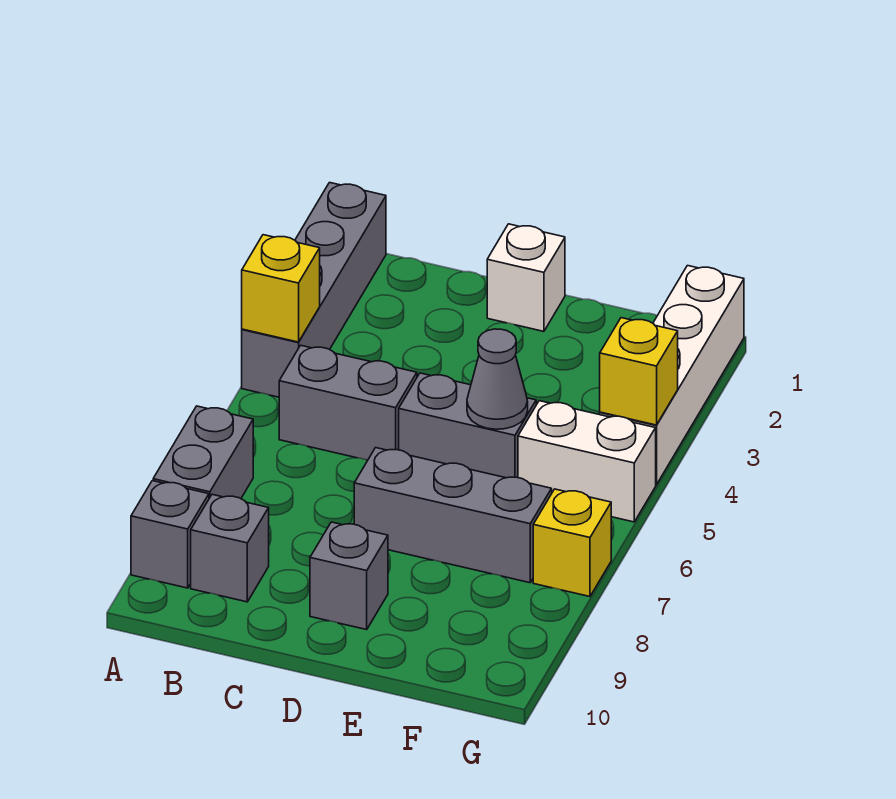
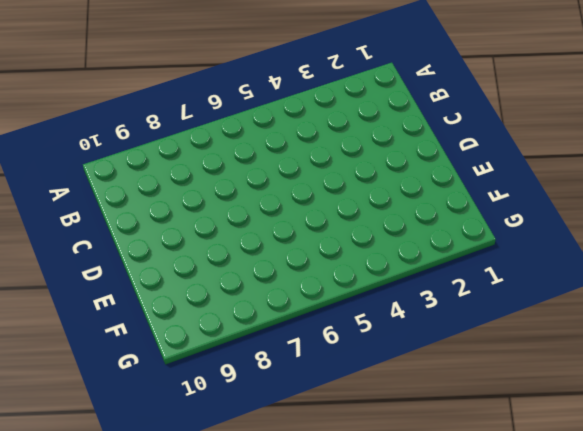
none -> grey 1x4 brick [242,183,386,397]
none -> grey 1x2 brick [153,406,253,498]
none -> grey 1x1 brick [131,481,209,588]

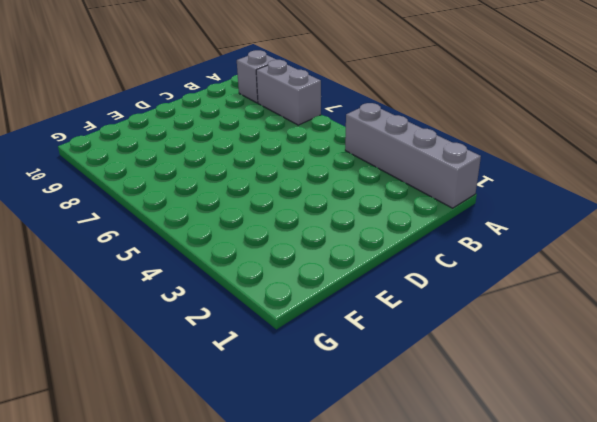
none -> grey 1x2 brick [279,345,417,460]
none -> grey 1x1 brick [191,495,269,602]
none -> white 1x1 brick [487,224,565,331]

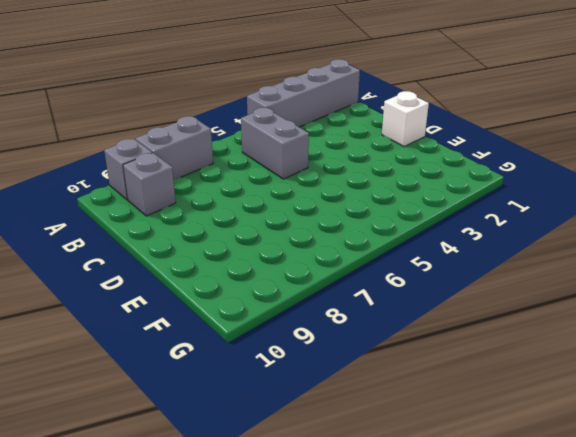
none -> grey 1x2 brick [399,373,536,478]
none -> grey 1x3 brick [354,448,552,583]
none -> grey 1x1 brick [310,522,388,630]

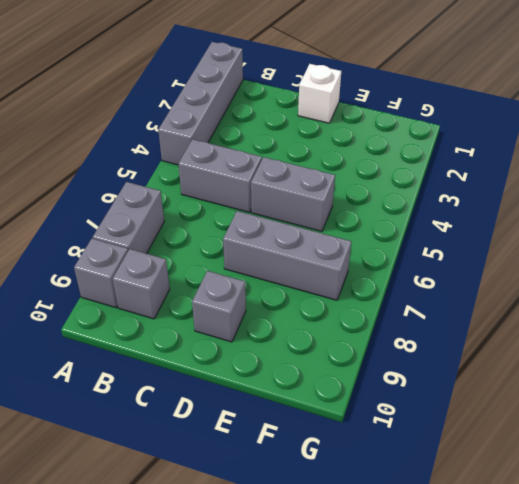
none -> white 1x2 brick [518,401,656,522]
none -> white 1x4 brick [600,266,744,485]
none -> yellow 1x1 brick [533,489,611,597]

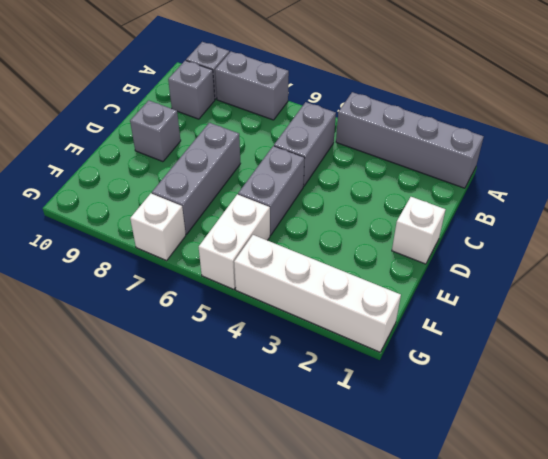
white 1x1 brick [130,194,186,261] -> yellow 1x1 brick [533,489,611,597]
none -> yellow 1x1 brick [242,235,320,342]
none -> grey 1x1 cone [467,329,528,429]
none -> yellow 1x1 brick [600,318,678,425]

